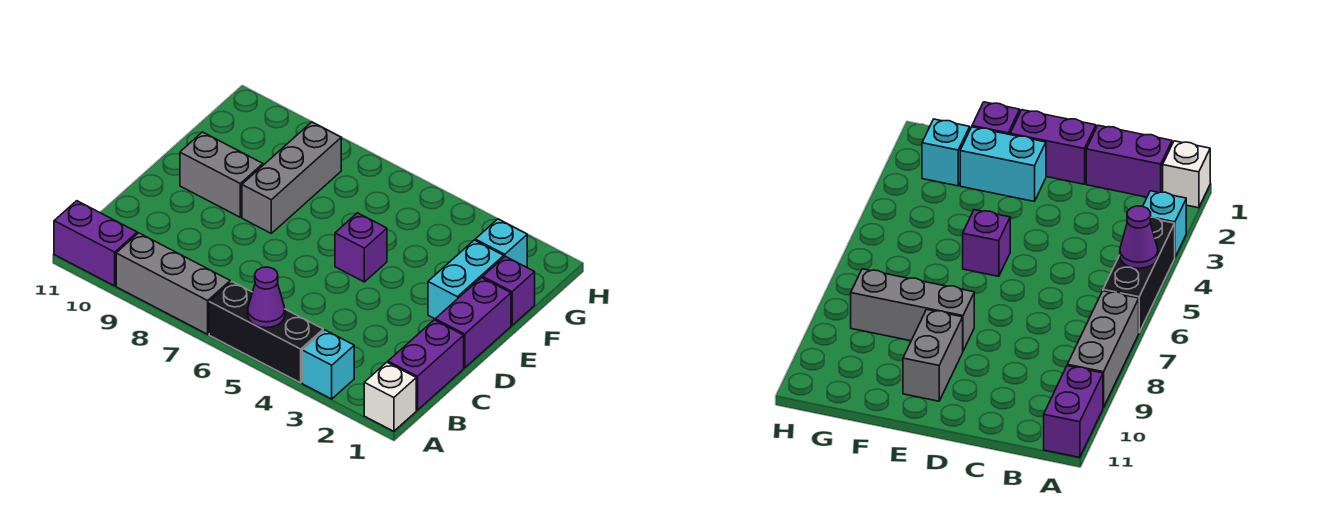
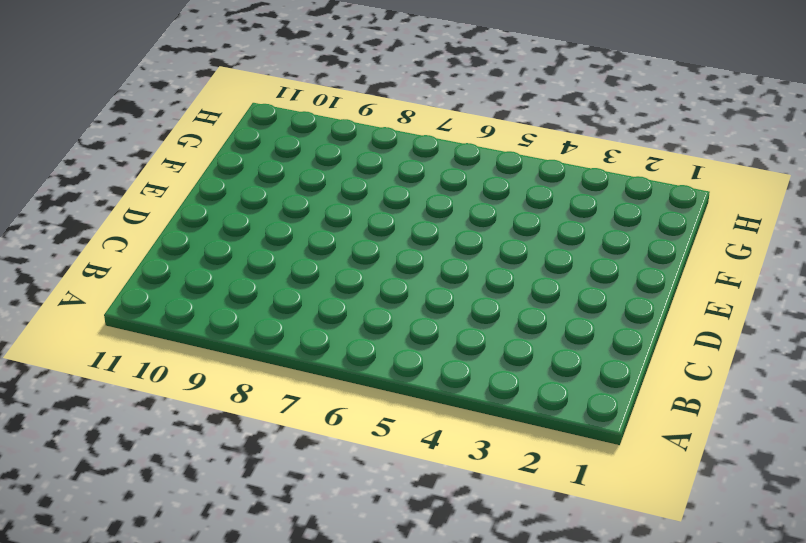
none -> white 1x1 brick [364,362,416,431]
none -> cyan 1x1 brick [302,330,354,399]
none -> black 1x3 brick [209,282,323,383]

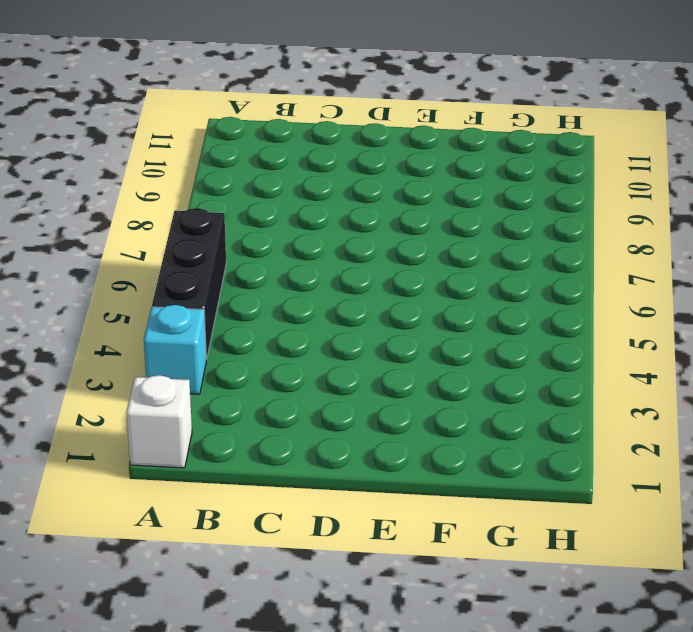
none -> grey 1x3 brick [116,233,230,334]
none -> purple 1x2 brick [54,201,137,286]
none -> purple 1x2 brick [388,320,464,410]

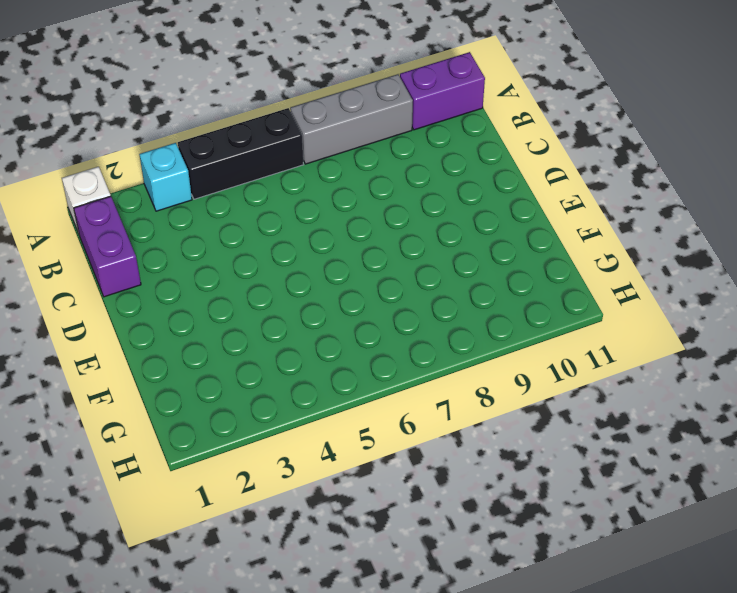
none -> purple 1x2 brick [435,278,511,368]
none -> cyan 1x2 brick [428,240,504,319]
none -> purple 1x1 brick [335,213,387,282]

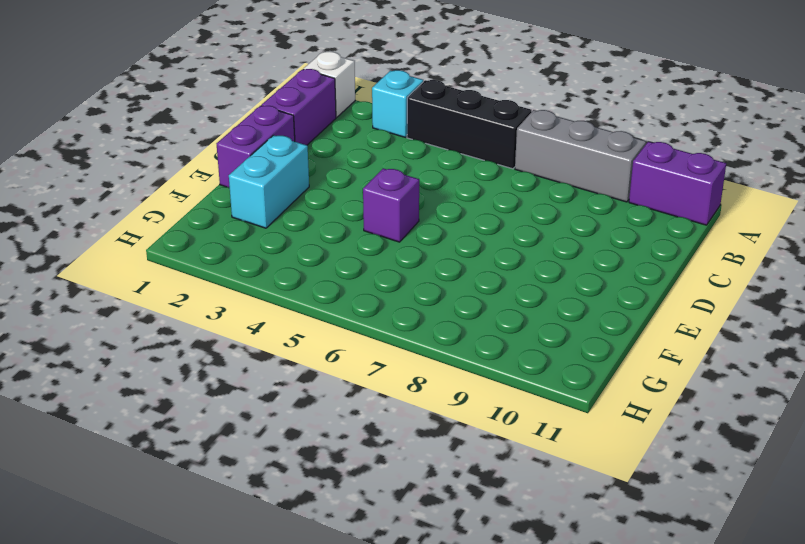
none -> grey 1x3 brick [242,122,341,233]
none -> grey 1x2 brick [180,132,263,217]
none -> purple 1x1 brick [483,256,535,325]

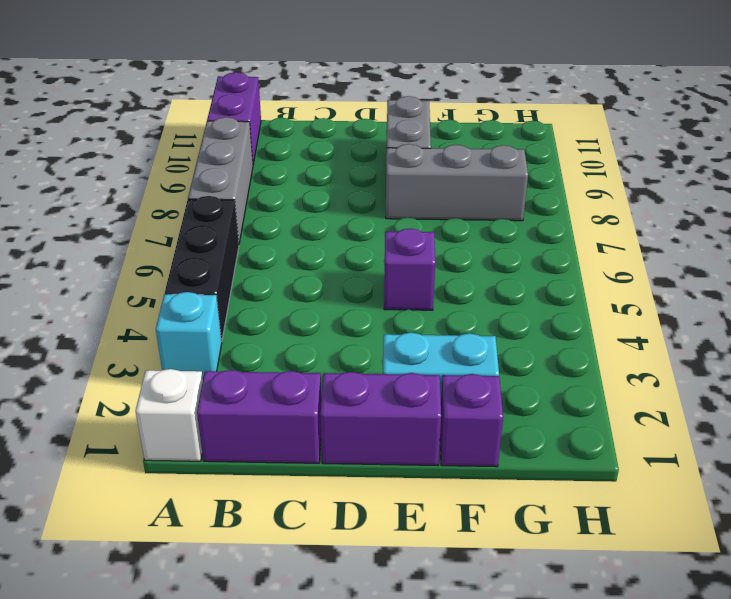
none -> cyan 1x1 brick [475,219,527,267]
none -> purple 1x1 cone [248,267,285,328]

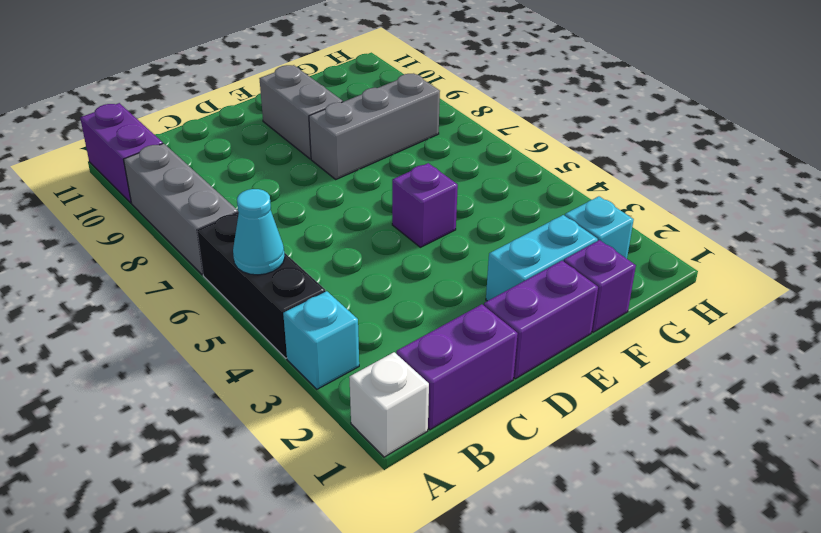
cyan 1x1 cone [233,189,285,275] -> purple 1x1 cone [248,267,285,328]

